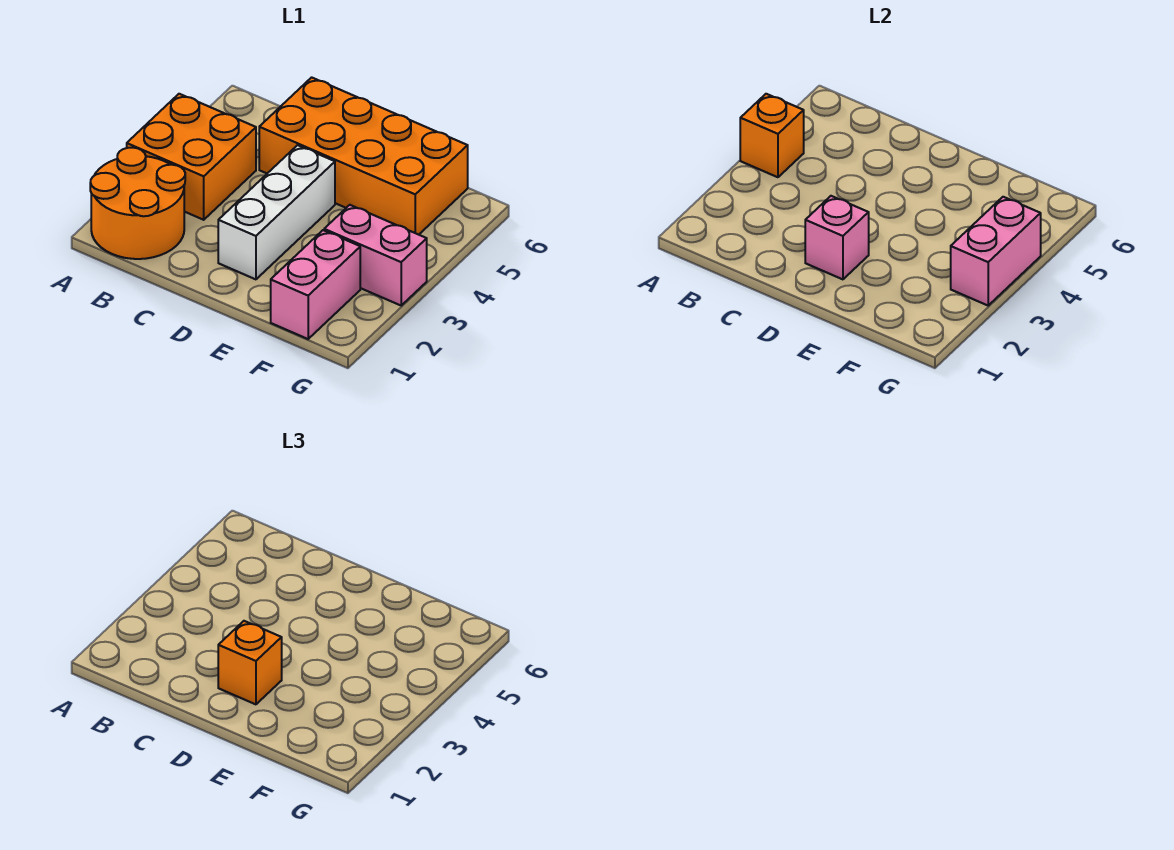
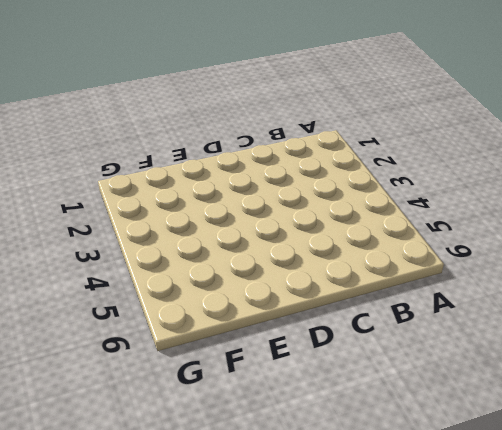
none -> orange 2x2 round brick [90,148,185,259]
none -> orange 2x2 brick [127,94,256,220]

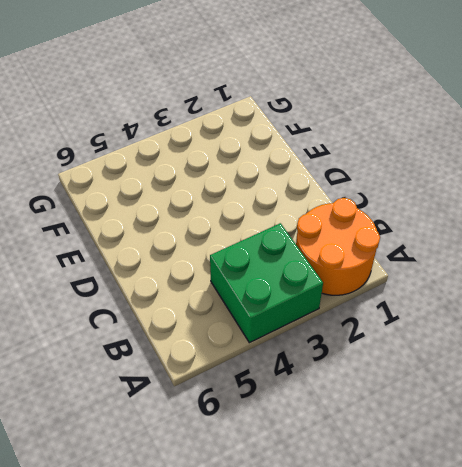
green 2x2 brick [210,223,323,343] -> orange 2x2 brick [127,94,256,220]
none -> orange 2x4 brick [259,77,468,235]
none -> white 1x3 brick [218,145,335,279]

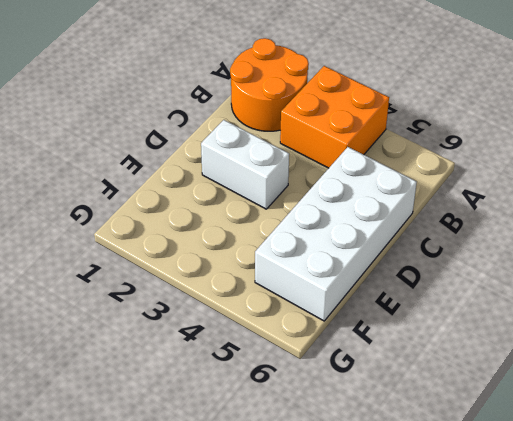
white 2x4 brick [255,147,417,321] -> orange 2x4 brick [259,77,468,235]
white 1x2 brick [201,120,289,209] -> white 1x3 brick [218,145,335,279]
none -> pink 1x2 brick [271,230,360,339]
none -> pink 1x2 brick [324,205,427,305]

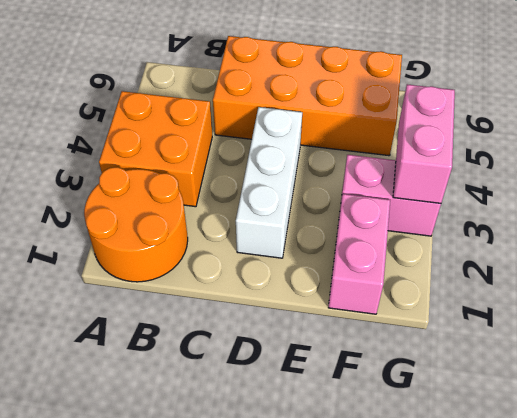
none -> orange 1x1 brick [740,94,804,177]
none -> pink 1x1 brick [805,196,869,279]

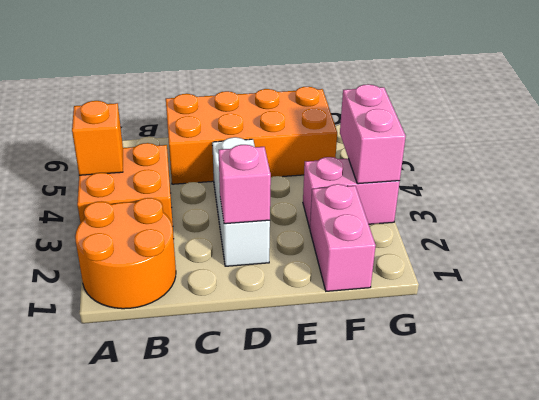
none -> orange 1x1 brick [218,621,282,704]

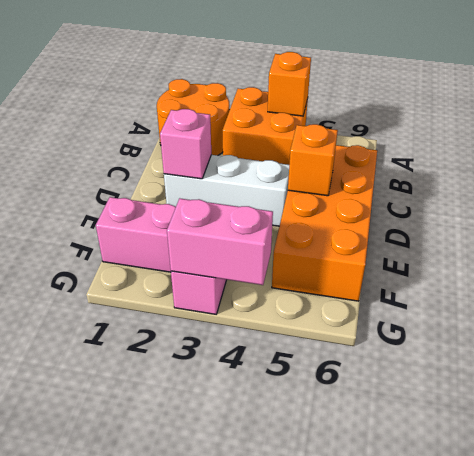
orange 1x1 brick [288,124,338,196] -> orange 1x1 brick moved to [218,621,282,704]

